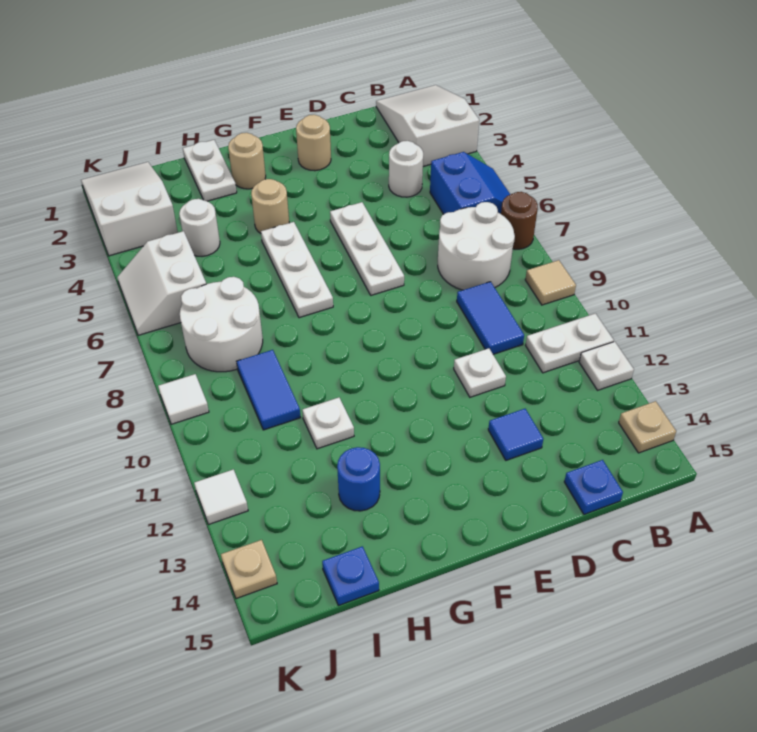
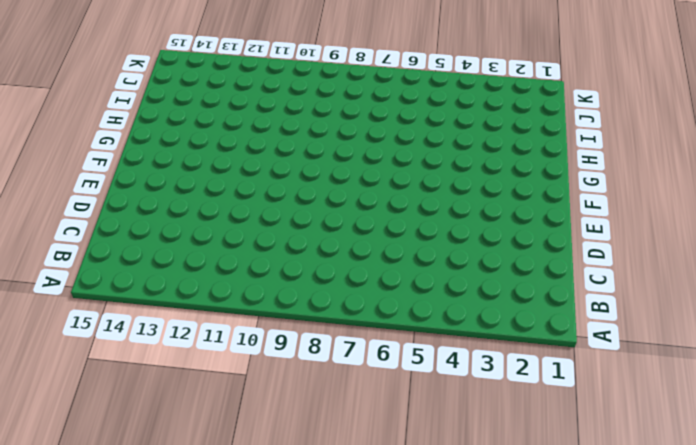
none -> white 2x3 slope [376,85,479,167]
none -> blue 2x2 slope [430,152,510,214]
none -> brown 1x1 round brick [501,192,538,249]
none -> tan 1x1 tile [525,260,576,305]

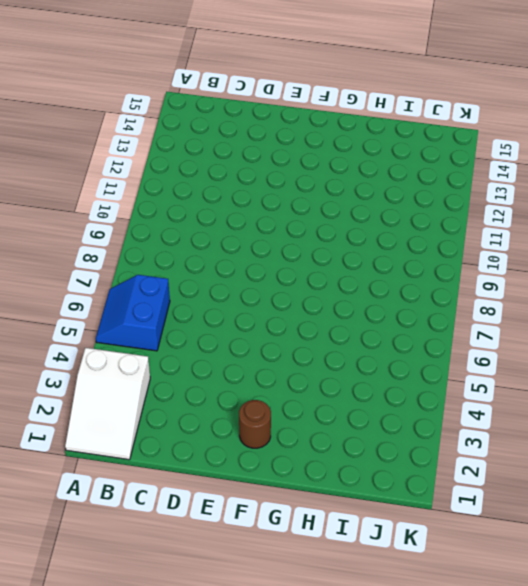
brown 1x1 round brick [239,400,271,448] -> brown 1x1 round brick moved to [501,192,538,249]
none -> tan 1x1 tile [525,260,576,305]
none -> white 1x2 plate [526,313,614,373]
none -> white 1x1 plate [579,342,634,390]
none -> tan 1x1 plate [619,401,676,453]

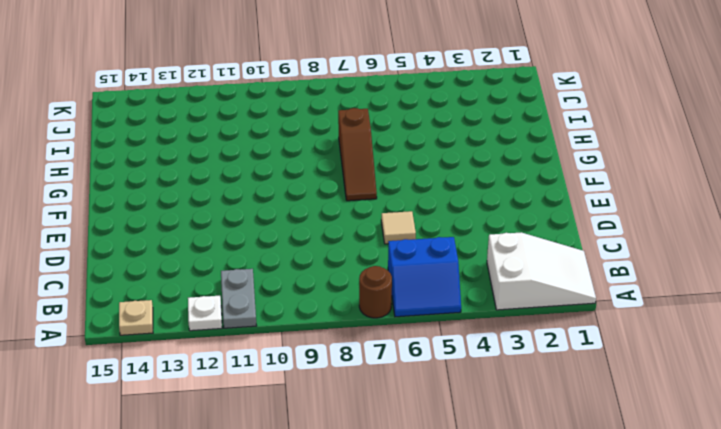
grey 1x2 plate [221,269,257,328] -> white 1x2 plate [526,313,614,373]
tan 1x1 tile [381,211,416,244] -> tan 1x1 tile moved to [525,260,576,305]
brown 1x3 slope [338,108,377,201] -> white 1x3 plate [261,222,333,318]
none -> white 2x2 round brick [438,202,515,290]
none -> white 1x1 round brick [389,141,423,197]
none -> blue 1x2 tile [457,282,524,354]
none -> blue 1x1 plate [564,460,623,514]

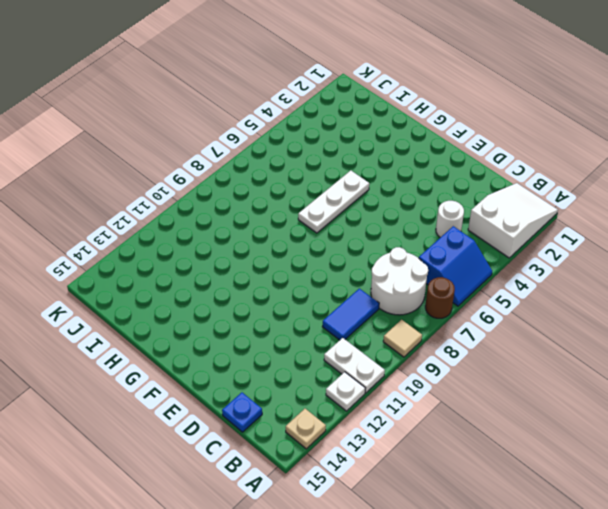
none -> white 1x1 plate [454,348,506,397]
none -> blue 1x1 tile [488,409,543,460]
none -> tan 1x1 round brick [296,115,331,171]
none -> white 1x3 plate [330,202,404,295]

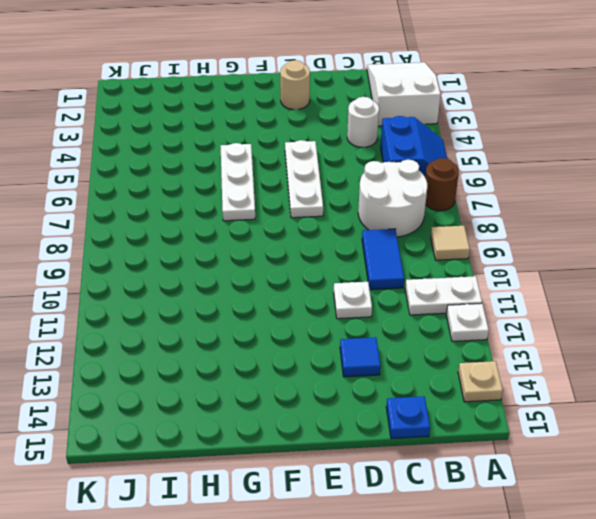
none -> tan 1x1 round brick [228,133,266,189]
none -> tan 1x1 round brick [251,179,289,233]
none -> white 1x2 plate [183,140,237,201]
none -> white 1x1 plate [302,398,354,449]

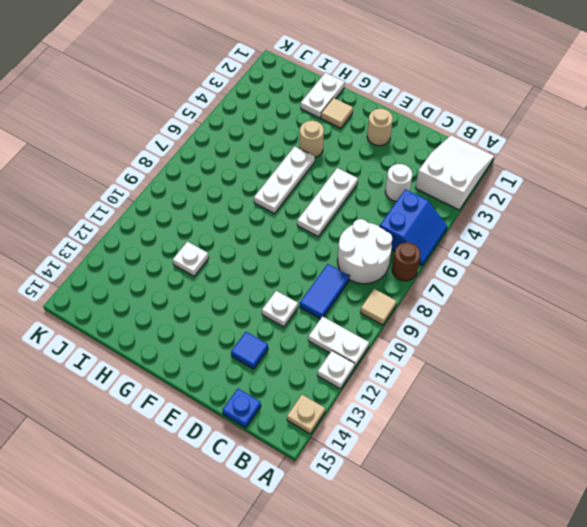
tan 1x1 tile [321,98,353,128] -> tan 1x1 round brick [228,133,266,189]
none -> blue 1x1 round brick [337,447,380,511]
none -> white 1x1 round brick [179,199,220,256]
none -> white 2x2 round brick [180,277,263,372]
none -> blue 1x2 tile [236,350,301,430]

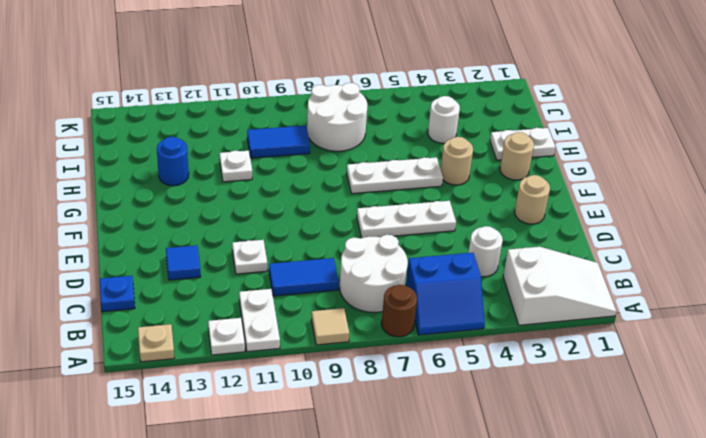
none -> blue 1x1 plate [322,546,379,606]
none -> white 2x3 slope [81,162,178,256]
none -> white 2x2 slope [117,231,206,335]
none -> white 1x1 tile [158,374,209,424]

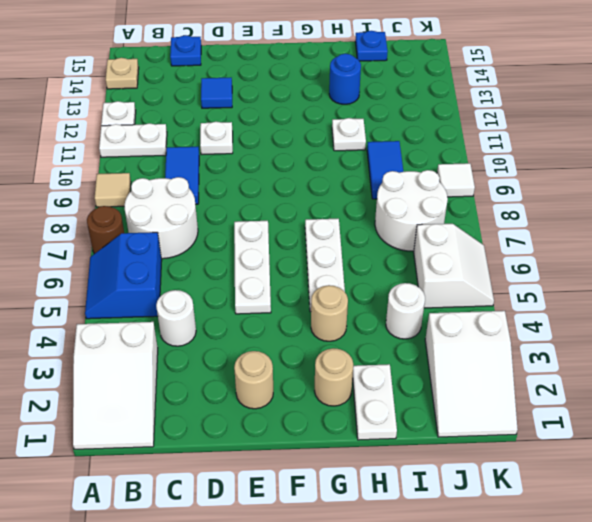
none -> white 1x1 tile [194,469,248,525]
none -> tan 1x1 plate [221,540,277,599]

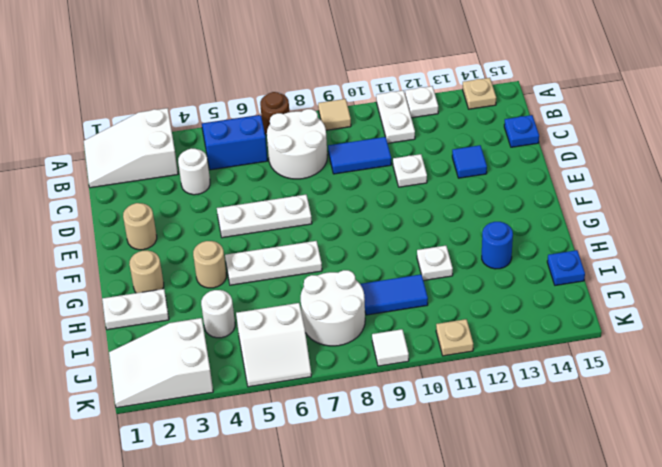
tan 1x1 plate [436,319,473,356] -> tan 1x1 plate moved to [221,540,277,599]
none -> white 1x1 tile [194,469,248,525]

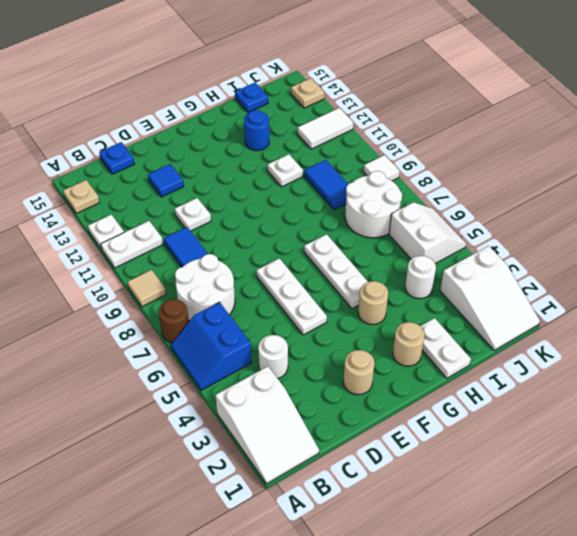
white 1x2 tile [298,108,353,149] -> white 1x1 tile [194,469,248,525]

